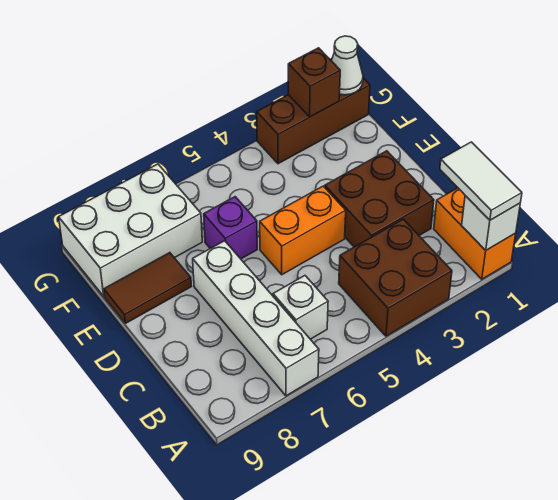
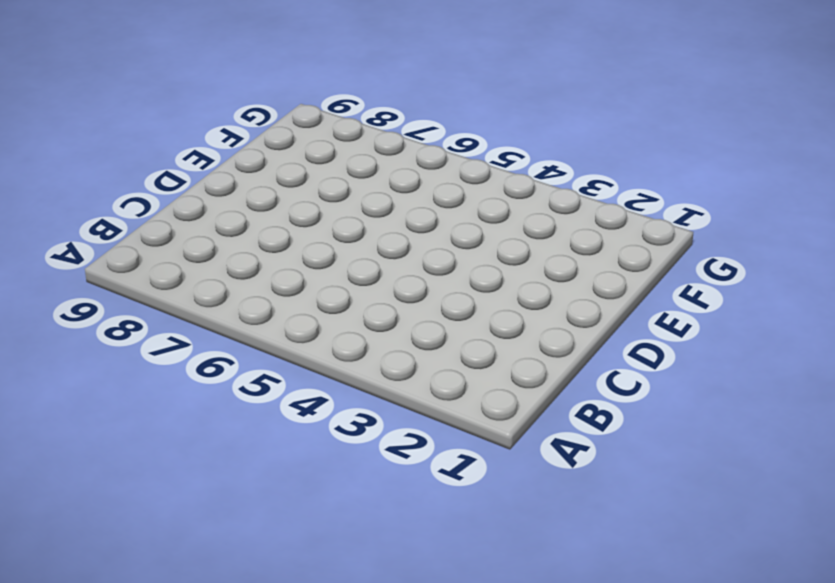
none -> orange 1x2 brick [434,188,516,279]
none -> brown 2x2 brick [339,219,452,336]
none -> white 1x4 brick [193,241,319,396]

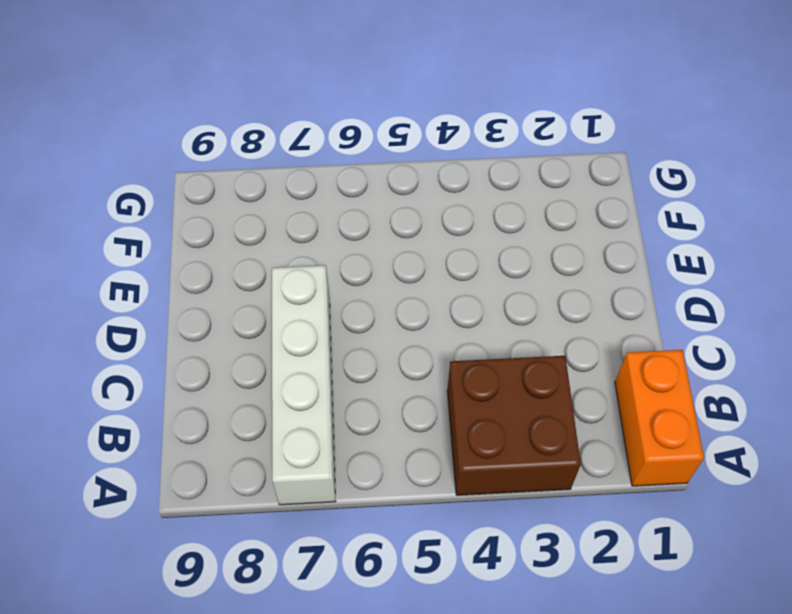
none -> white 1x1 brick [273,276,328,339]
none -> brown 2x2 brick [325,151,434,247]
none -> orange 1x2 brick [260,186,346,275]

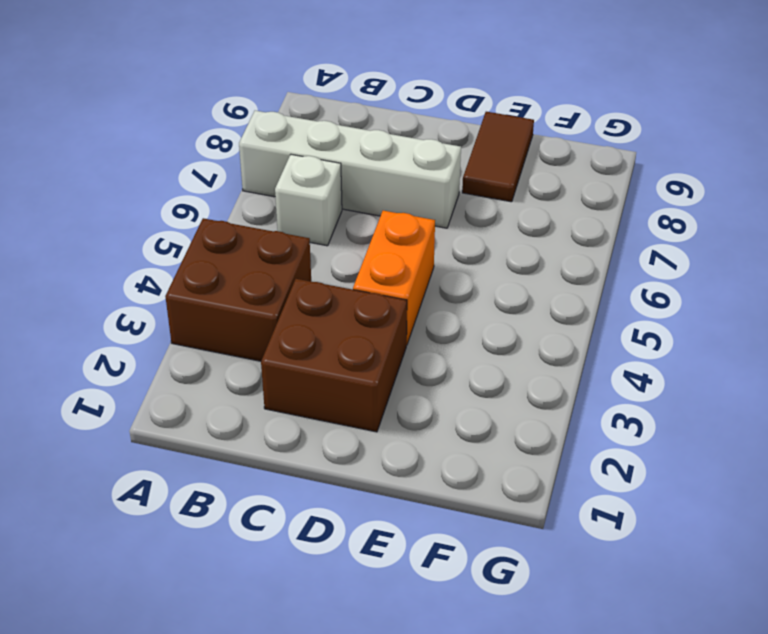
none -> orange 1x2 brick [434,188,516,279]
none -> purple 1x1 brick [204,197,257,259]
none -> white 2x3 brick [59,164,202,296]

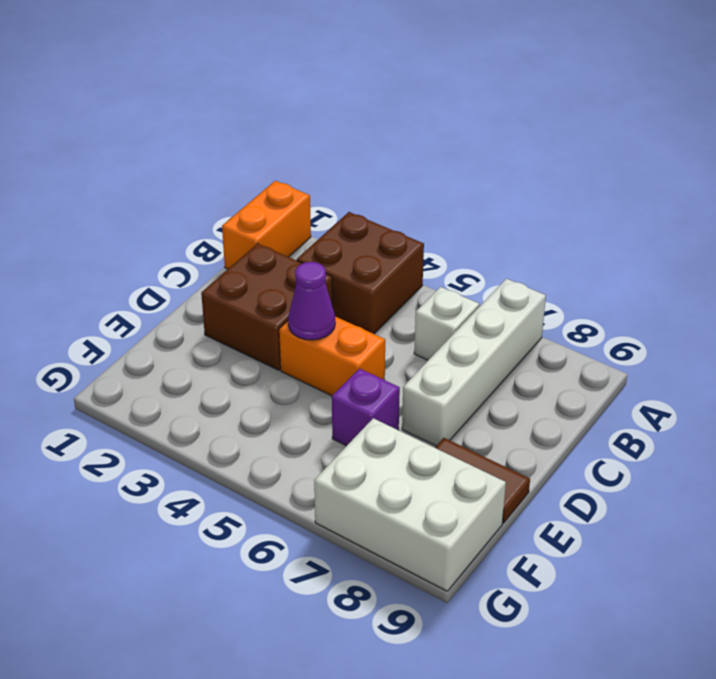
purple 1x1 cone [288,262,335,340] -> none
none -> brown 1x3 brick [257,78,370,164]
none -> white 1x1 brick [462,196,520,250]
none -> white 1x1 cone [331,36,363,95]

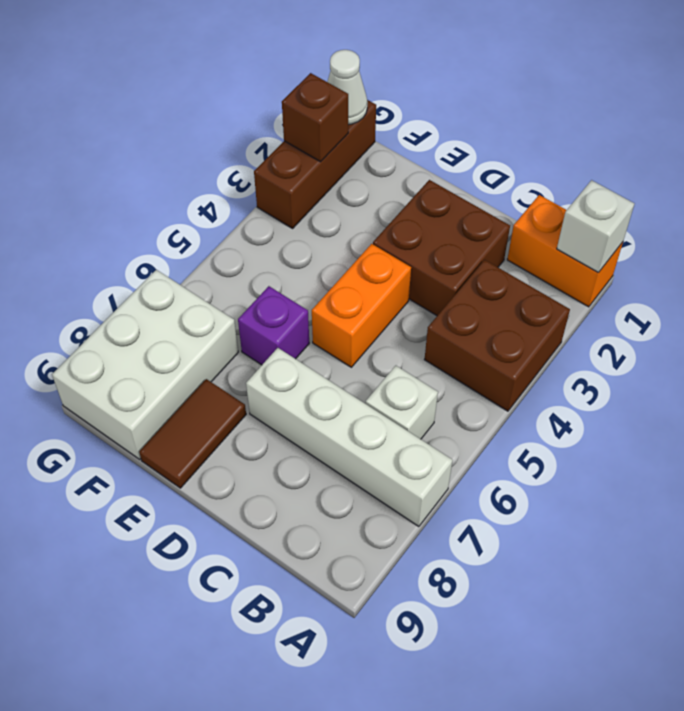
none -> white 1x2 tile [440,142,522,220]

